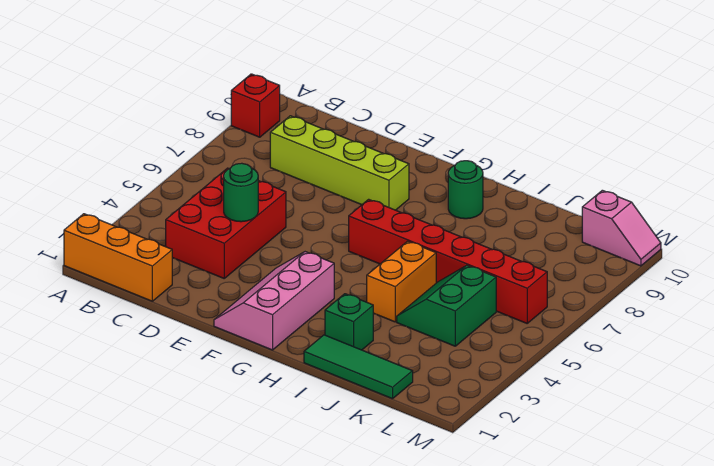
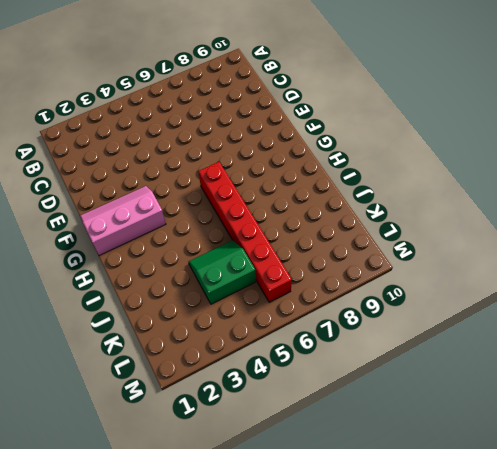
none -> orange 1x3 brick [64,214,172,301]
none -> red 1x1 brick [231,74,280,137]
none -> red 2x3 brick [166,168,286,278]

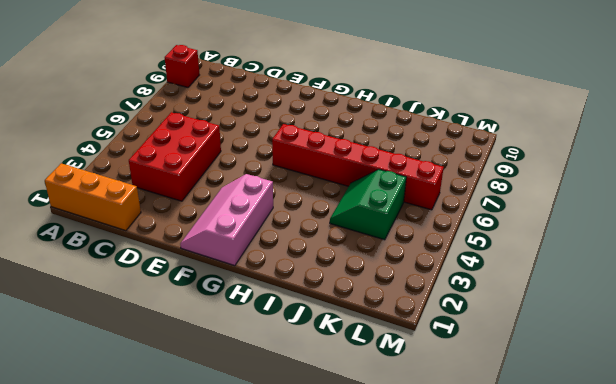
none -> lime 1x4 brick [270,116,409,210]
none -> green 1x1 round brick [448,161,483,219]
none -> green 1x3 tile [304,335,413,399]

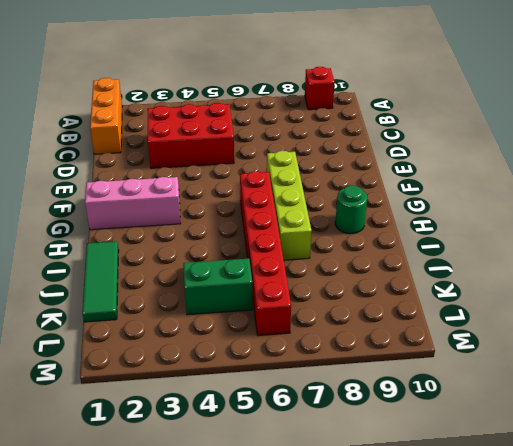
lime 1x4 brick [267,151,312,260] -> lime 1x4 brick moved to [270,116,409,210]
none -> green 1x1 brick [325,294,374,350]
none -> orange 1x2 brick [367,241,436,322]
none -> pink 1x2 slope [582,190,661,266]

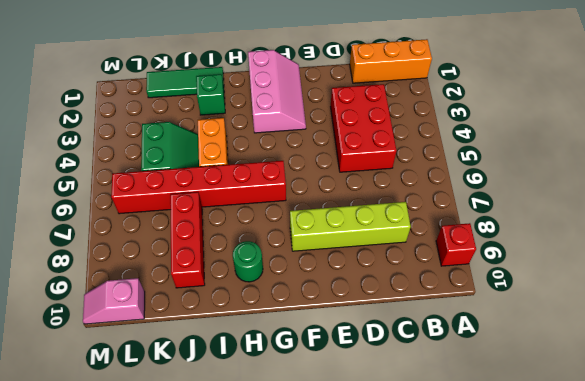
red 1x3 brick [170,192,205,288] -> none
none -> green 1x1 round brick [224,163,258,222]

